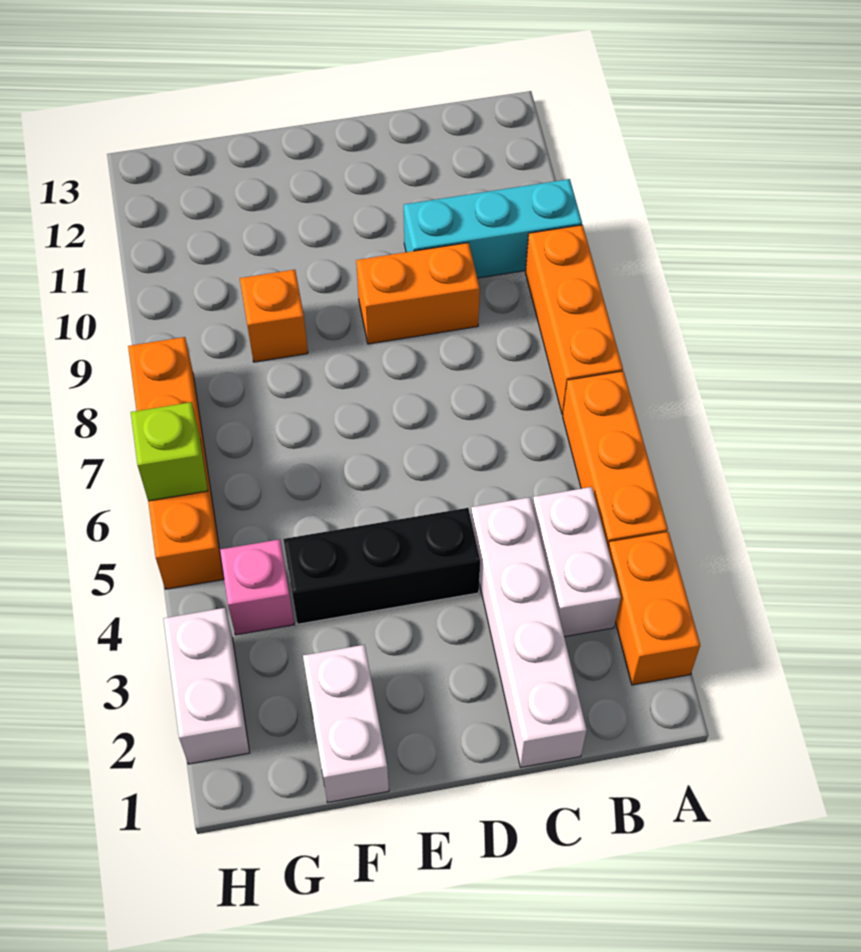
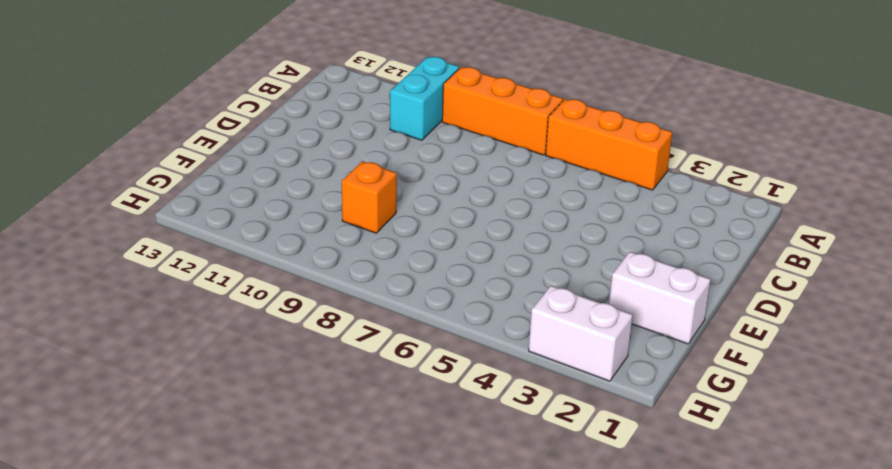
cyan 1x2 brick [390,57,459,140] -> cyan 1x3 brick [404,179,582,278]
none -> orange 1x2 brick [608,532,700,685]
none -> white 1x2 brick [532,487,621,637]
none -> white 1x4 brick [471,497,587,767]

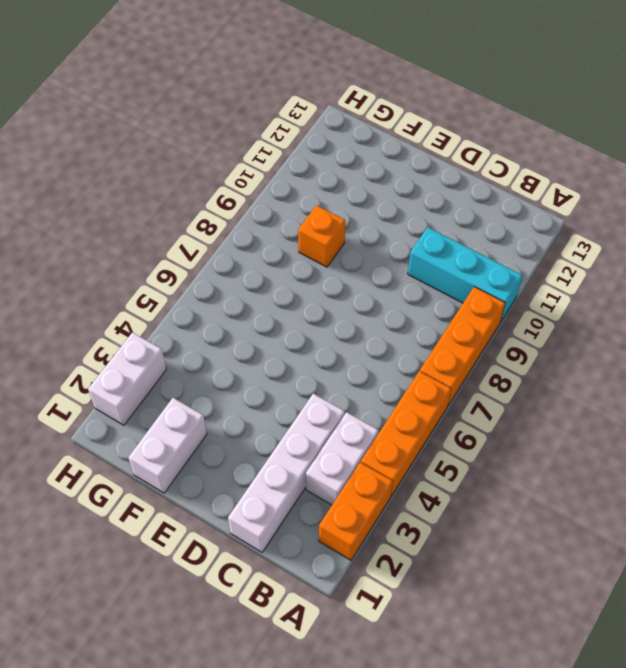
none -> orange 1x2 brick [356,243,480,344]
none -> black 1x3 brick [283,508,480,624]
none -> pink 1x1 brick [220,539,294,635]

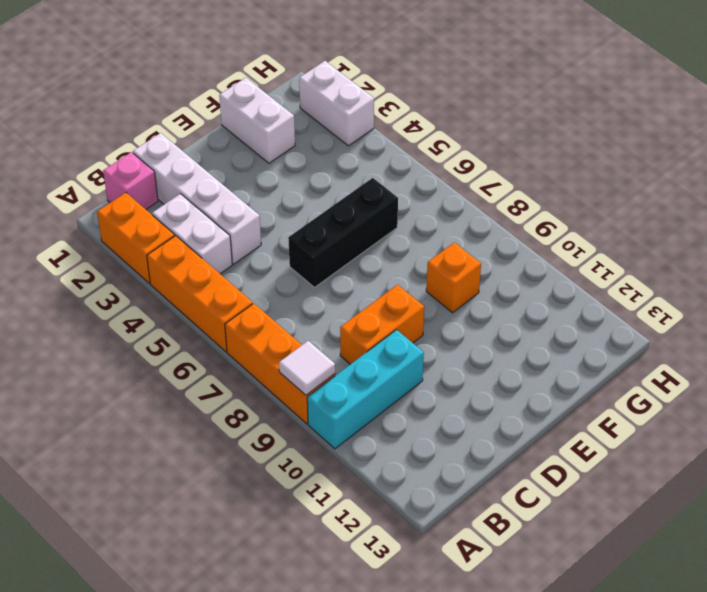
white 1x1 tile [279,341,335,395] -> none
pink 1x1 brick [103,152,158,209] -> pink 1x1 brick moved to [220,539,294,635]
black 1x3 brick [288,178,398,288] -> black 1x3 brick moved to [283,508,480,624]
none -> orange 1x4 brick [128,337,224,589]
none -> lime 1x1 brick [131,402,208,501]

